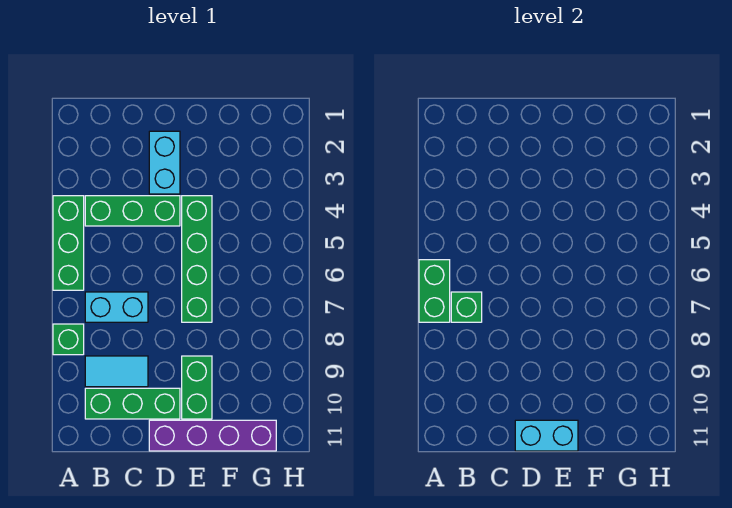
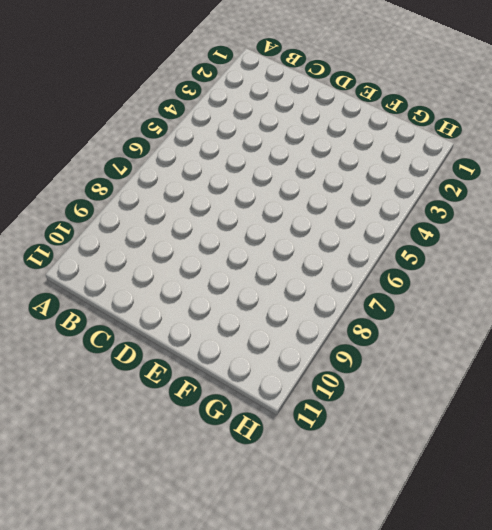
none -> green 1x3 brick [53,196,84,290]
none -> green 1x1 brick [53,324,84,355]
none -> green 1x3 brick [85,196,180,226]

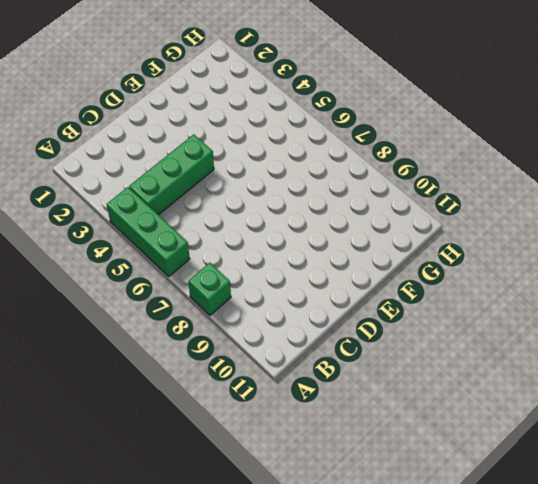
none -> cyan 1x2 brick [85,292,148,322]
none -> cyan 1x2 tile [85,356,148,387]
none -> green 1x3 brick [85,388,180,419]

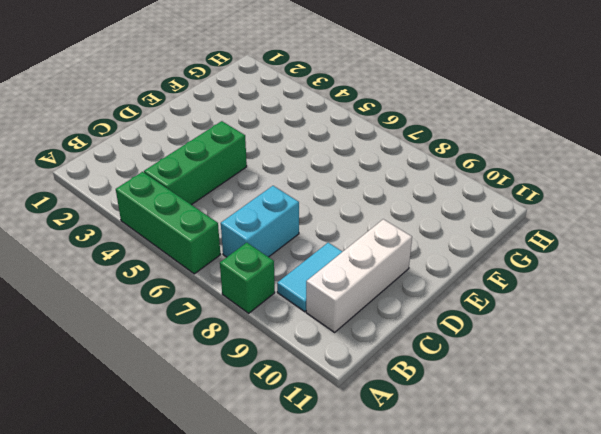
white 1x3 brick [306,219,412,332] -> green 1x3 brick [85,388,180,419]
none -> cyan 1x2 brick [149,131,180,194]
none -> purple 1x4 brick [149,420,276,451]
none -> green 1x4 brick [182,196,212,322]

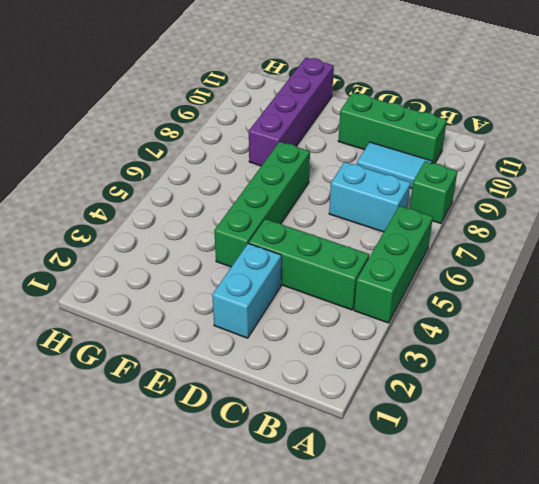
purple 1x4 brick [249,58,334,166] -> purple 1x4 brick turned to [149,420,276,451]
none -> green 1x2 brick [182,356,212,419]
none -> green 1x2 brick [419,260,450,322]
none -> green 1x1 brick [451,292,482,322]

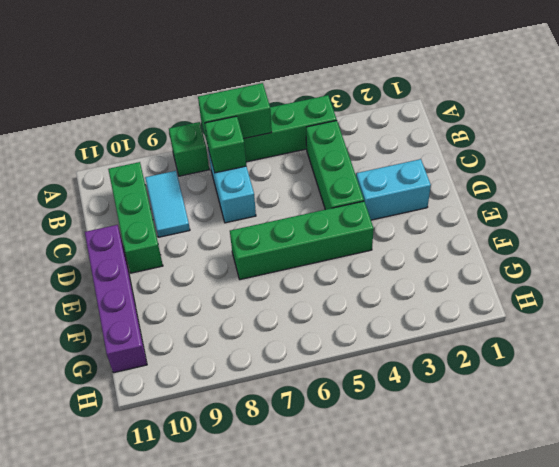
none -> green 1x2 brick [182,356,212,419]
none -> cyan 1x2 brick [515,420,578,451]

